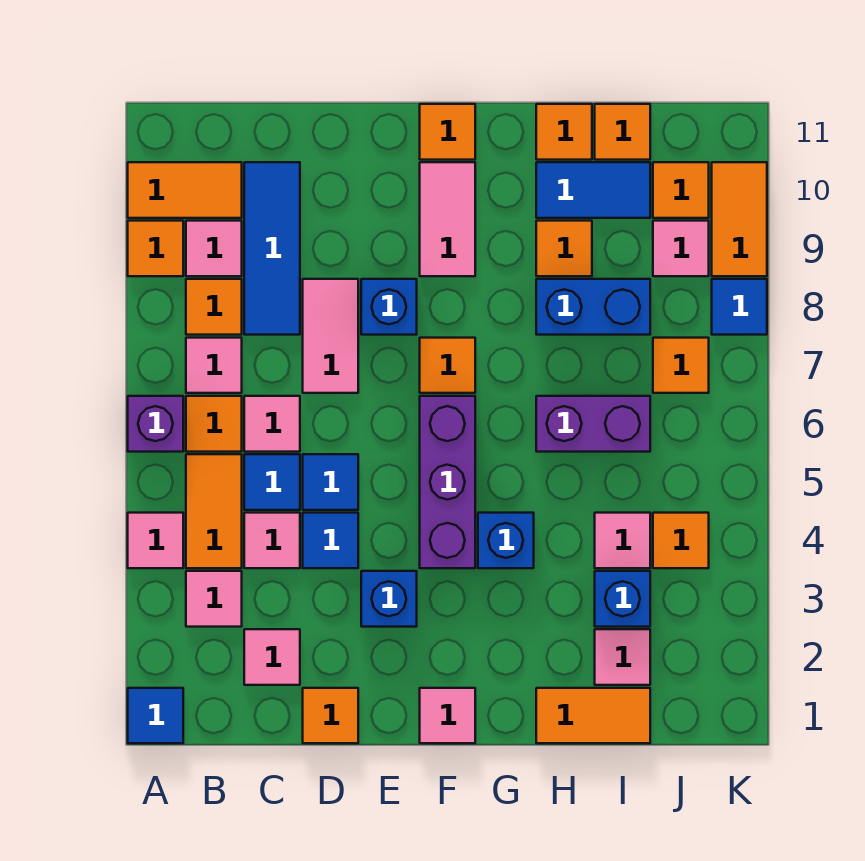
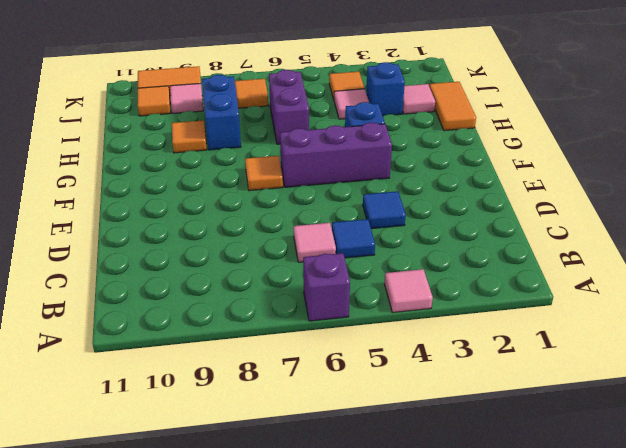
none -> blue 1x1 tile [128,688,183,743]
none -> orange 1x1 tile [128,221,183,276]
none -> orange 1x2 tile [128,162,242,218]
none -> pink 1x1 tile [186,571,242,627]

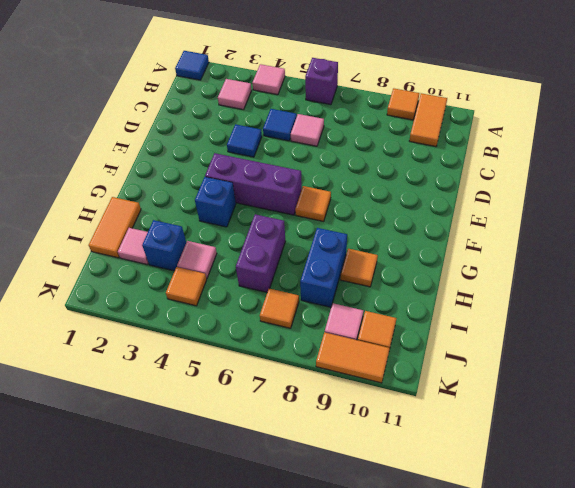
none -> orange 1x2 tile [186,454,242,568]
none -> orange 1x1 tile [186,396,242,452]
none -> pink 1x1 tile [186,338,242,393]
none -> orange 1x1 tile [186,279,242,335]

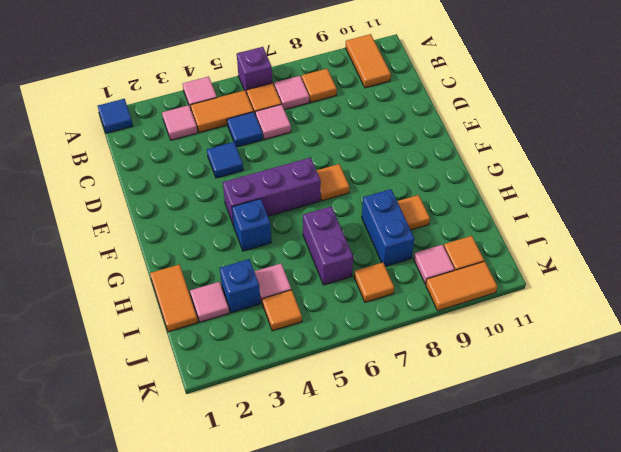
none -> orange 1x1 tile [128,221,183,276]
none -> pink 1x1 tile [186,221,242,276]
none -> pink 1x1 tile [244,629,300,685]
none -> pink 1x1 tile [244,513,300,568]

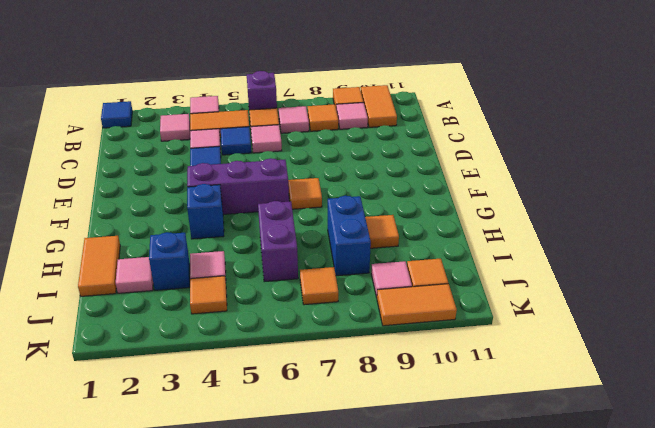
none -> pink 1x1 tile [244,629,300,685]
none -> blue 1x3 tile [244,162,300,335]
none -> orange 1x1 tile [303,688,358,743]
none -> blue 1x1 tile [303,454,358,510]

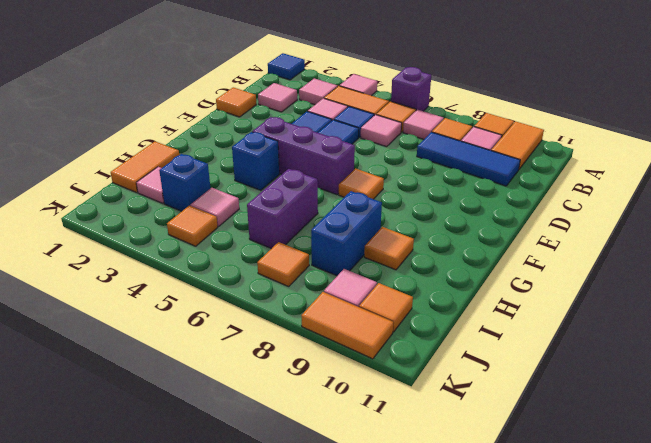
none -> pink 1x2 tile [303,279,358,393]
none -> blue 1x1 brick [361,571,417,627]
none -> blue 1x1 brick [361,279,417,335]
none -> pink 1x1 tile [420,688,475,743]

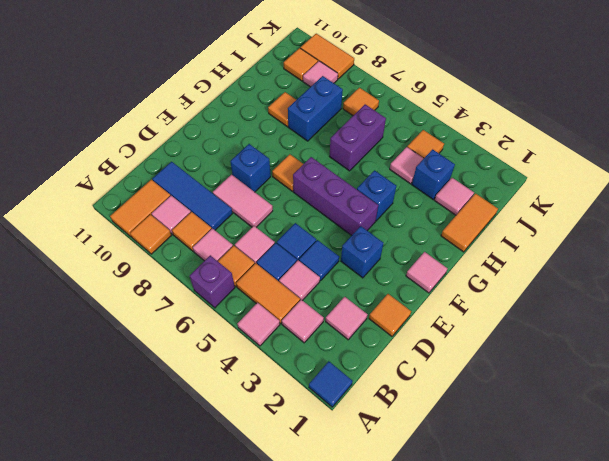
none -> pink 1x2 tile [420,162,475,276]
none -> orange 1x1 tile [420,104,475,160]
none -> blue 1x2 tile [536,162,650,218]
none -> orange 1x1 tile [536,104,592,160]

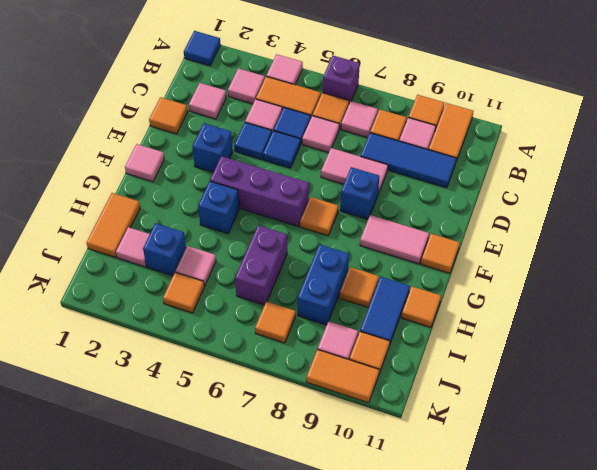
none -> orange 1x1 tile [595,104,650,160]
none -> blue 1x1 tile [712,279,767,335]

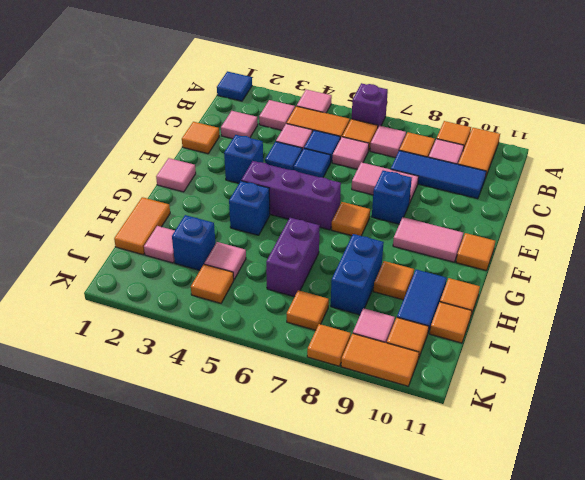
orange 1x1 tile [307,324,351,366] -> blue 1x1 tile [712,279,767,335]

